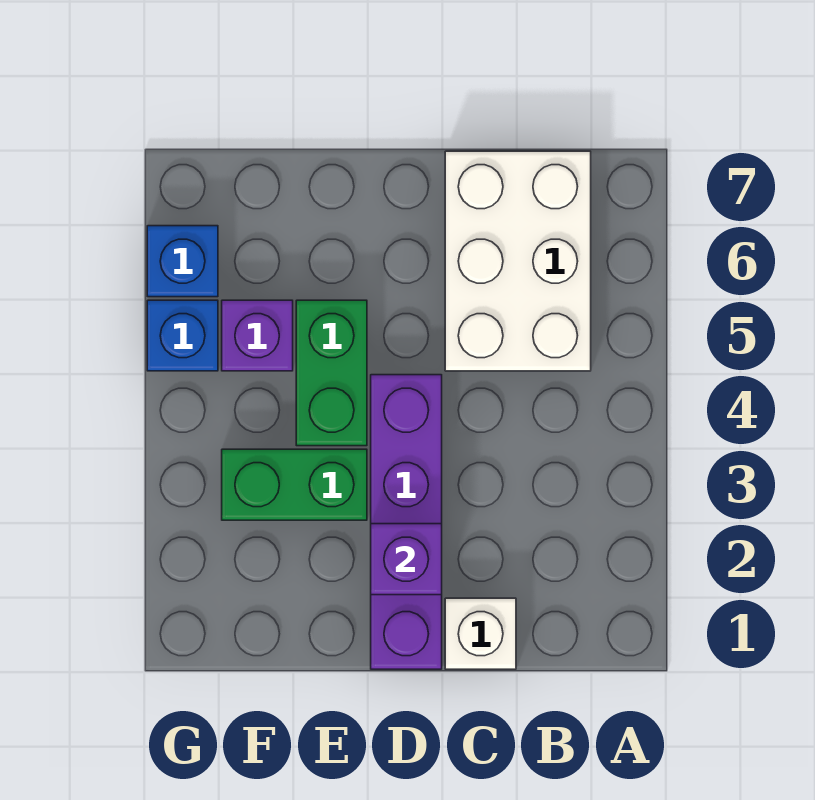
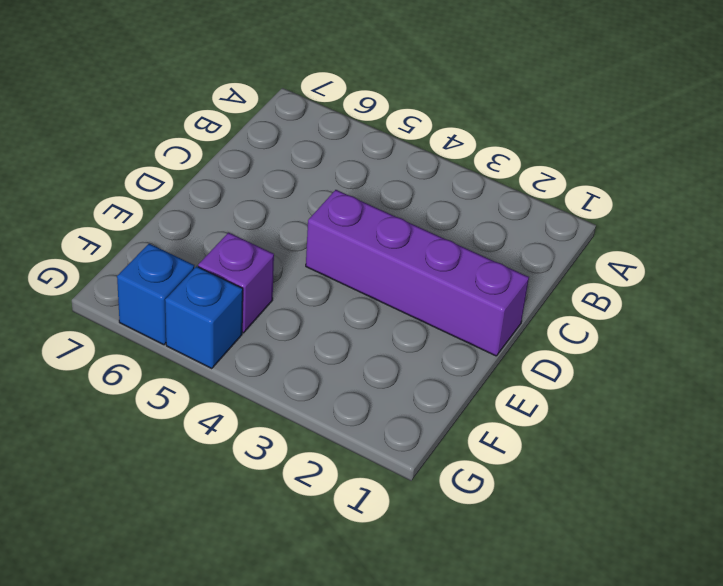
none -> white 2x3 brick [445,151,591,371]
none -> white 1x1 brick [445,598,516,669]

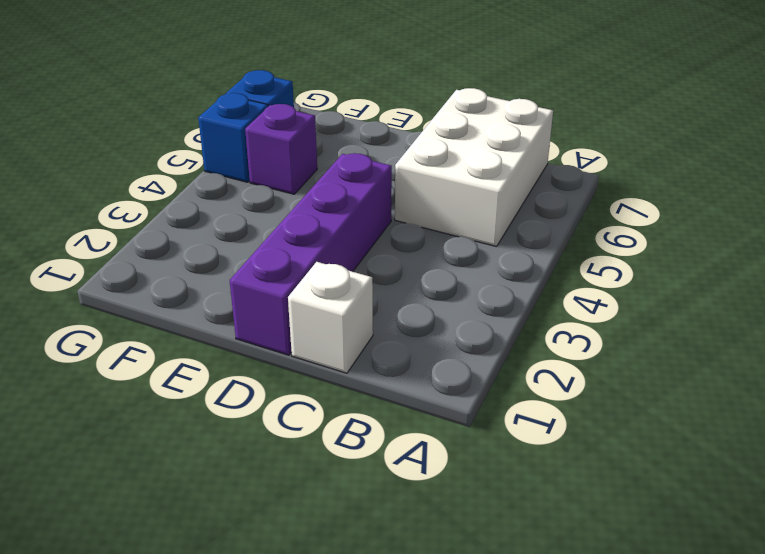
none -> green 1x2 brick [222,449,367,520]
none -> green 1x2 brick [296,300,367,446]

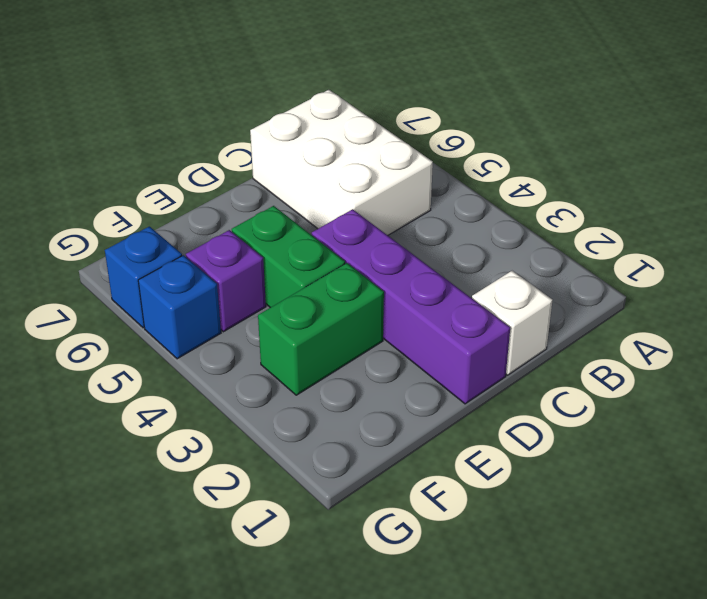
none -> purple 1x1 brick [371,524,442,595]

